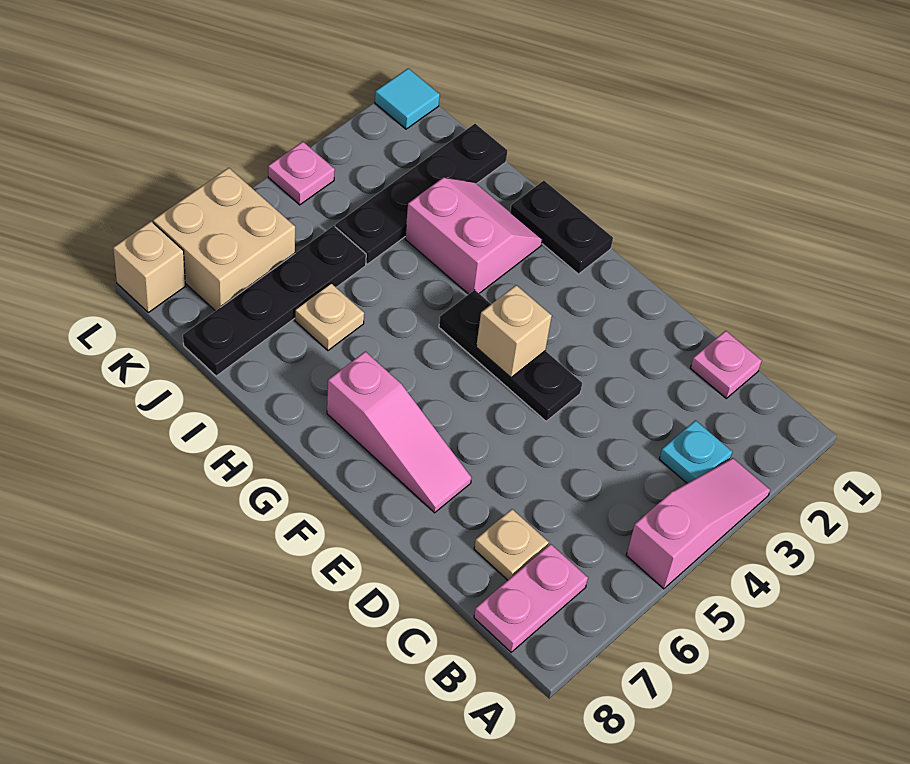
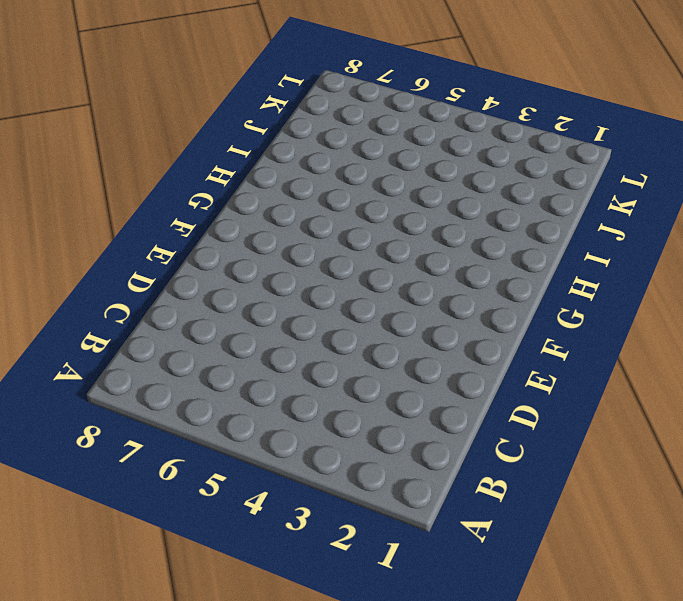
none -> pink 1x3 slope [626,458,770,589]
none -> cyan 1x1 plate [659,420,732,483]
none -> pink 1x2 plate [474,544,588,652]

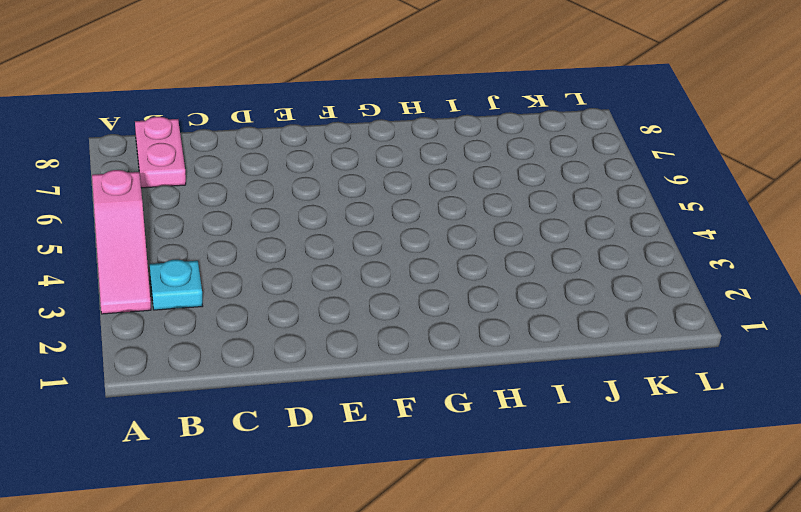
none -> pink 1x1 plate [690,331,762,398]
none -> tan 1x1 plate [474,509,549,580]
none -> black 1x3 plate [439,290,582,421]

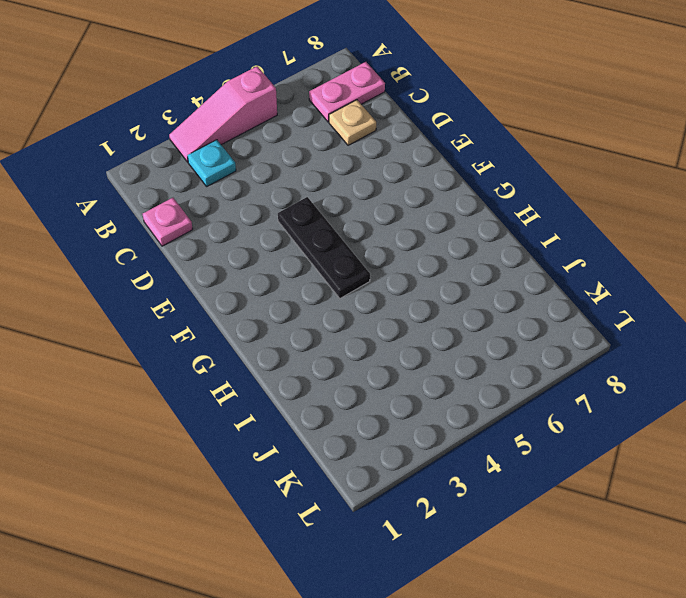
none -> pink 1x3 slope [327,352,471,513]
none -> black 1x2 plate [510,181,613,274]
none -> pink 2x2 slope [405,178,542,294]

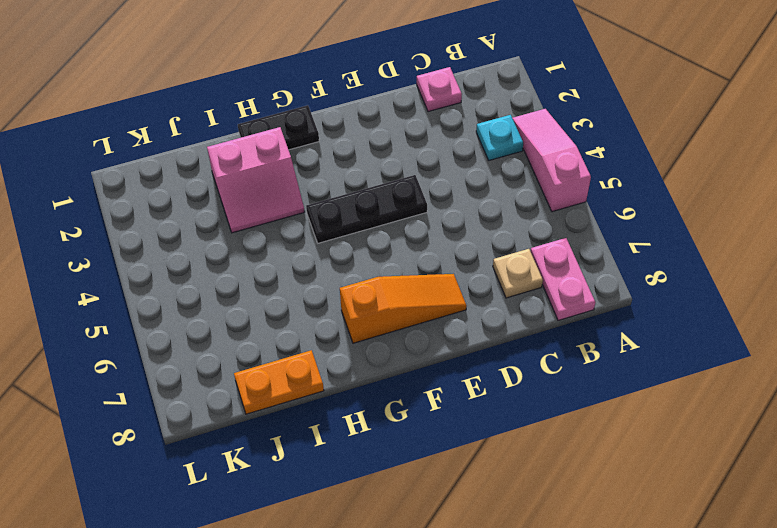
orange 1x3 slope [340,274,467,343] -> pink 1x3 slope [327,352,471,513]
pink 2x2 slope [207,127,305,233] -> pink 2x2 slope turned to [405,178,542,294]
orange 1x2 plate [234,350,324,414] -> black 1x4 plate [183,226,366,376]
none -> tan 1x1 plate [295,283,364,350]
none -> black 1x4 plate [335,124,507,264]
none -> tan 2x2 brick [153,168,295,311]

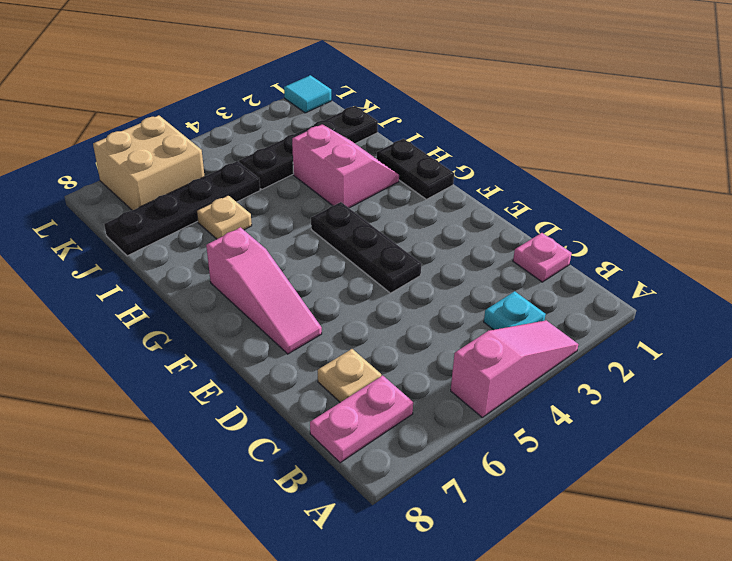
none -> pink 1x1 plate [268,142,335,205]
none -> tan 1x1 brick [113,221,185,312]
none -> tan 1x1 brick [476,285,552,378]

